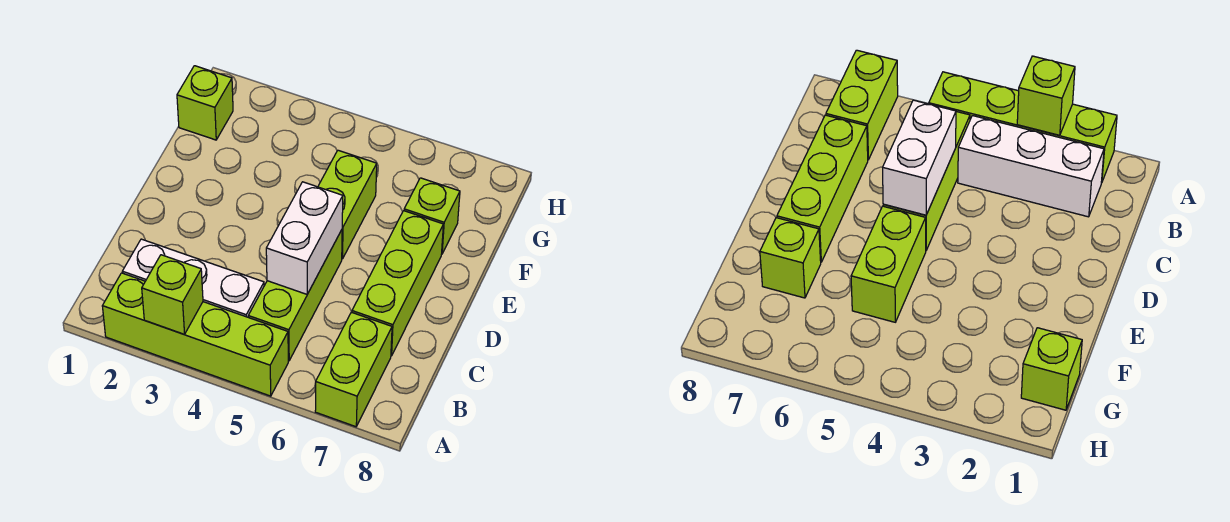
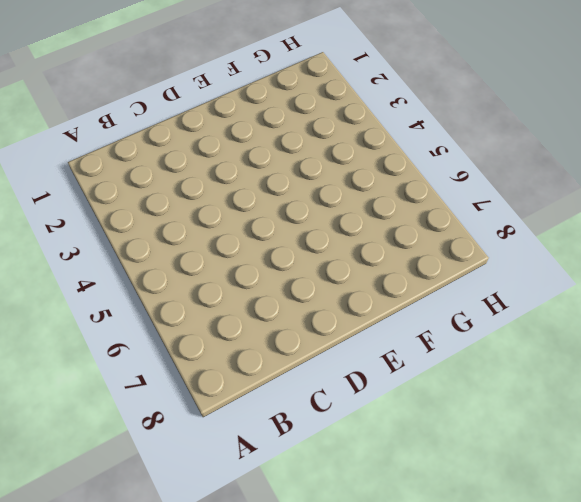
none -> lime 1x4 brick [102,273,288,396]
none -> lime 1x2 brick [315,312,392,427]

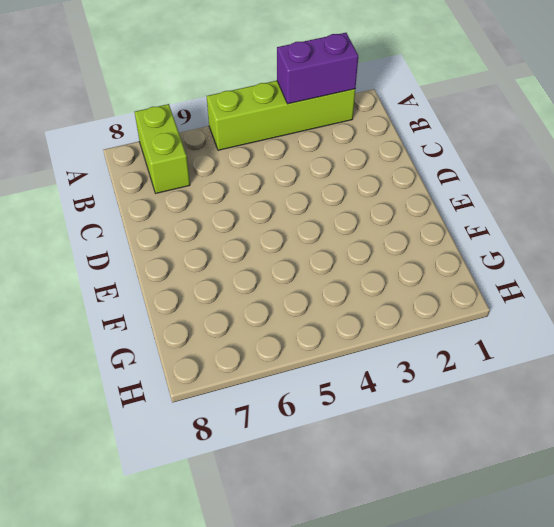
purple 1x2 brick [277,33,358,104] -> lime 1x1 brick [142,255,203,334]
none -> white 1x3 brick [122,239,264,317]
none -> lime 1x3 brick [248,230,342,361]

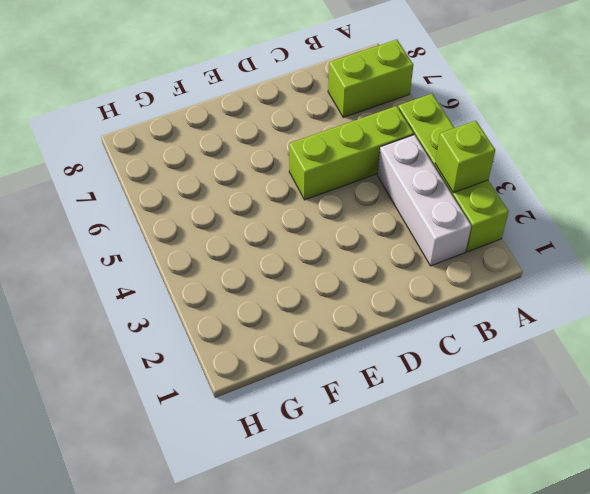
none -> lime 1x3 brick [352,211,443,356]
none -> lime 1x2 brick [318,150,377,259]

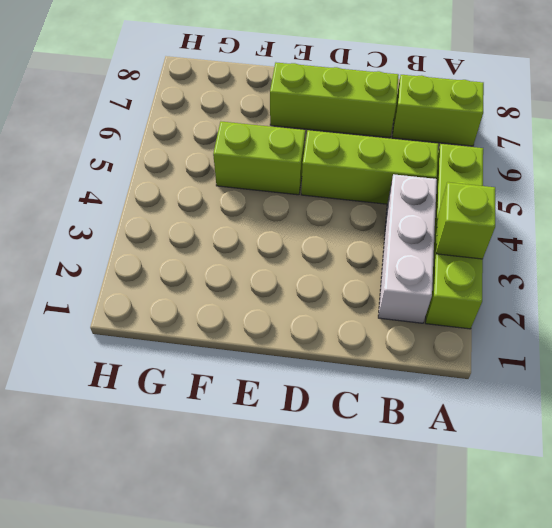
none -> lime 1x1 brick [404,178,460,253]
none -> lime 1x1 brick [177,66,233,140]

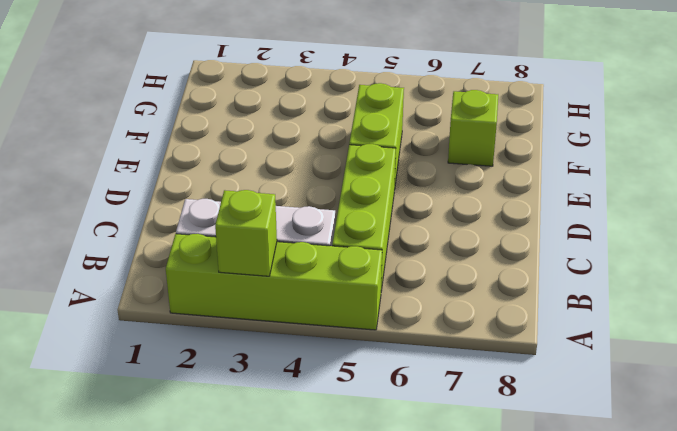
none -> lime 1x2 brick [315,312,392,427]
none -> lime 1x3 brick [352,211,443,356]

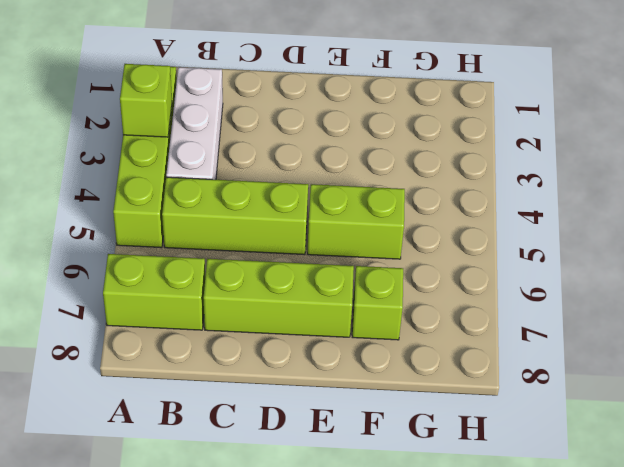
none -> lime 1x1 brick [177,66,233,140]
none -> white 1x2 brick [266,182,343,294]

